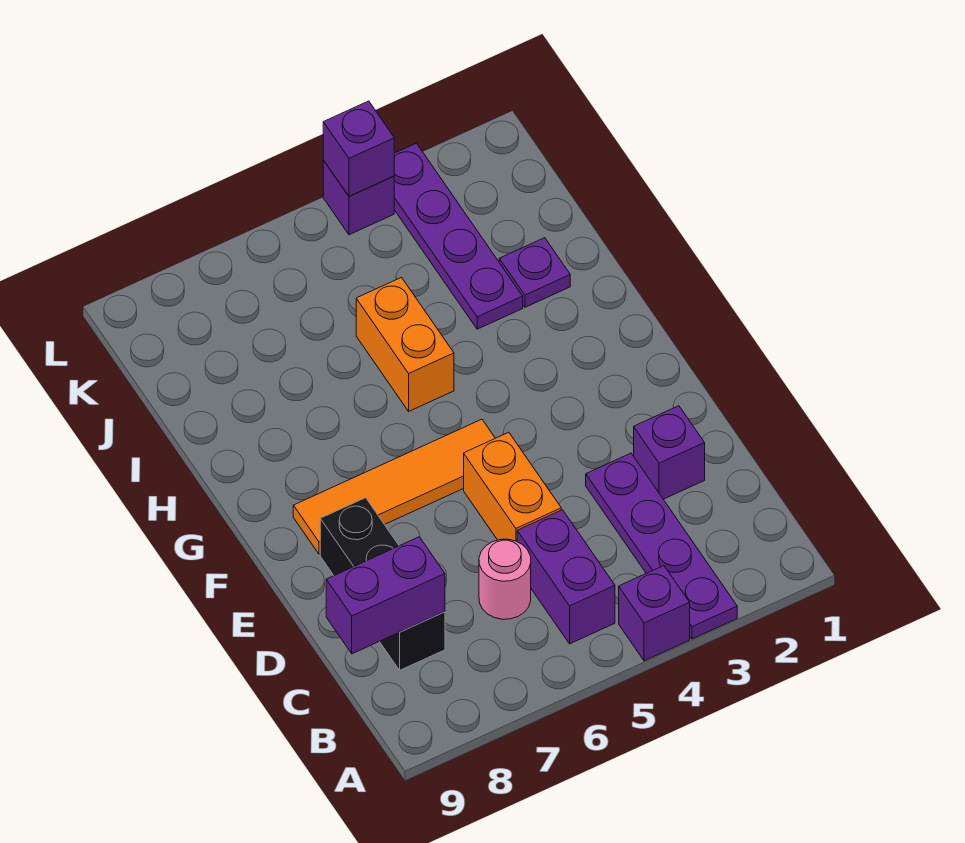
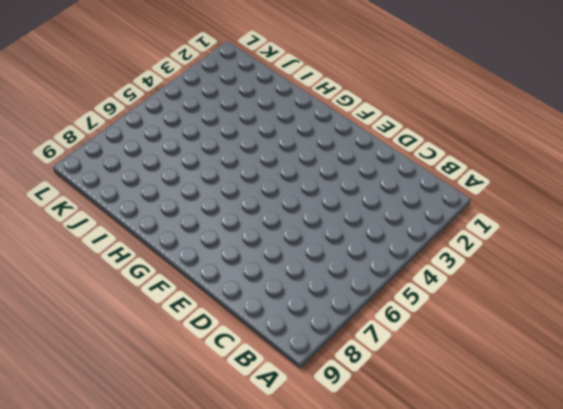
none -> purple 1x4 plate [586,453,737,639]
none -> purple 1x1 brick [619,566,690,661]
none -> purple 1x2 brick [517,510,615,644]

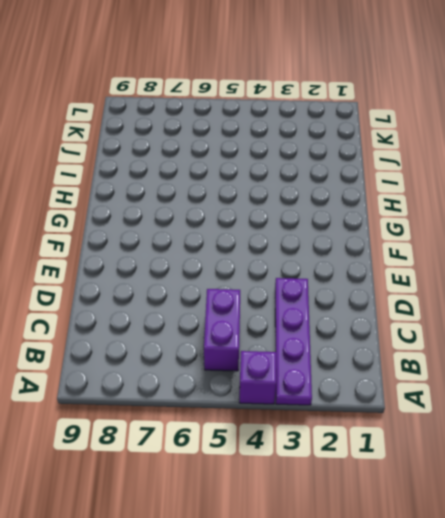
none -> pink 1x1 round brick [479,539,531,619]
none -> black 1x3 brick [320,498,445,670]
none -> purple 1x1 brick [634,406,705,499]

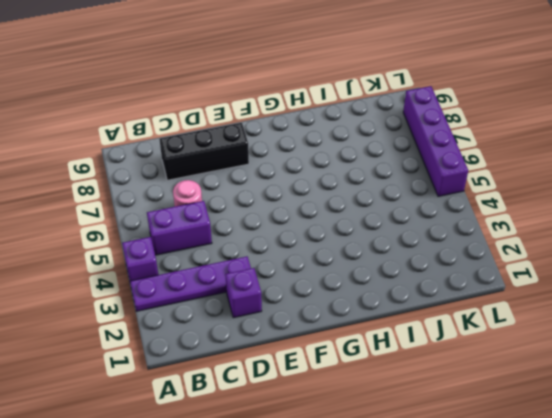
purple 1x4 brick [403,86,468,196] -> none
none -> orange 1x2 brick [464,432,561,541]
none -> orange 1x4 tile [293,419,495,554]
none -> orange 1x2 brick [356,278,454,411]

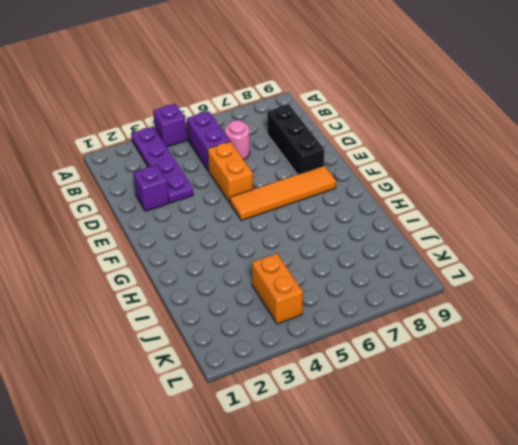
orange 1x2 brick [252,253,303,324] -> orange 1x2 brick moved to [356,278,454,411]
none -> purple 1x1 plate [499,238,570,307]
none -> purple 1x4 plate [394,143,523,329]
none -> purple 1x1 brick [323,160,394,235]

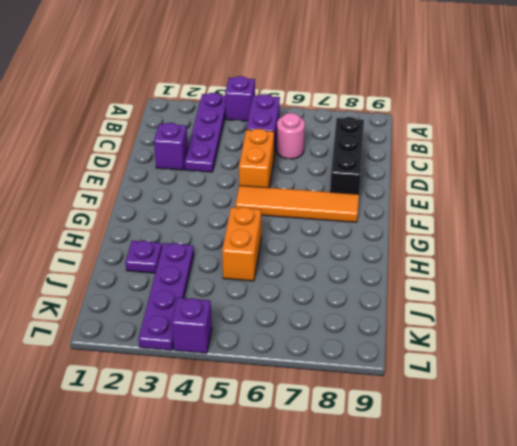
none -> purple 1x2 brick [326,537,445,654]
none -> purple 1x1 brick [323,101,394,196]

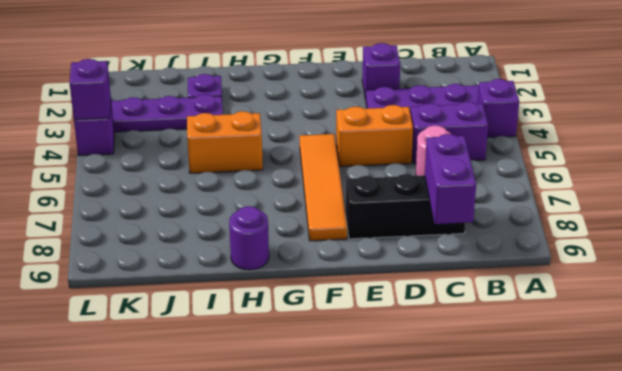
purple 1x1 round brick [229,206,269,270] -> none

